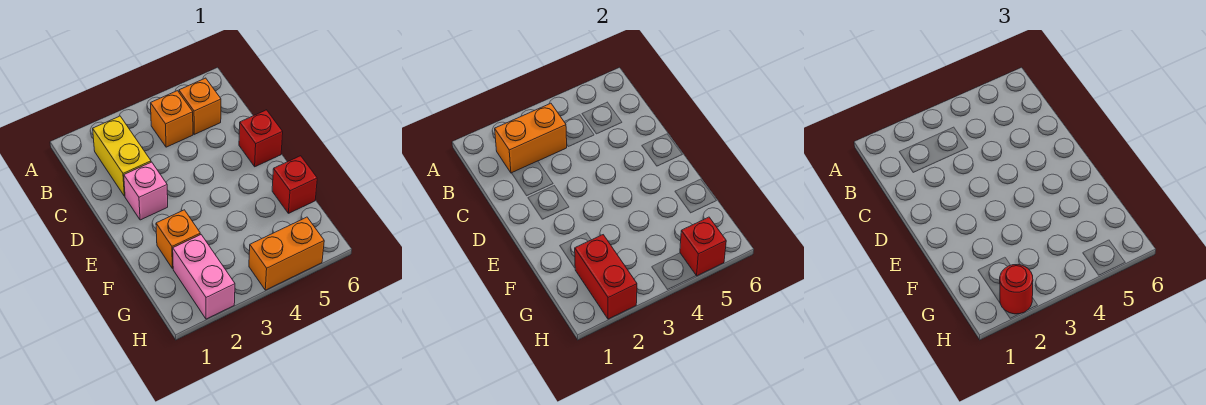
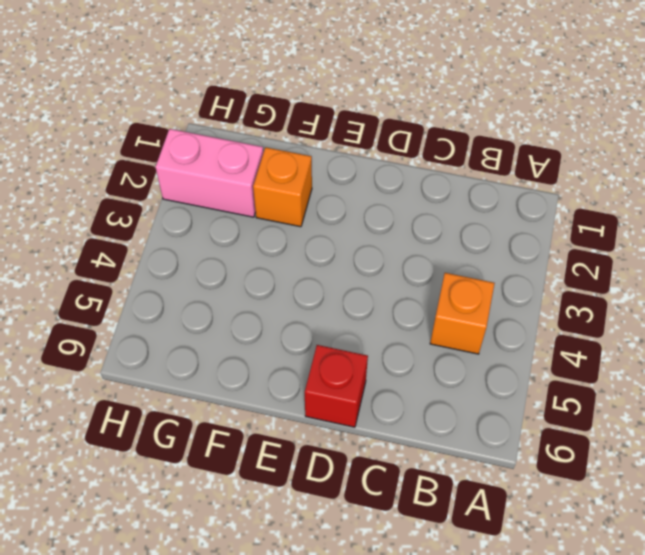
none -> yellow 1x2 brick [93,116,151,196]
none -> orange 1x1 brick [179,78,221,134]
none -> pink 1x1 brick [124,162,168,220]

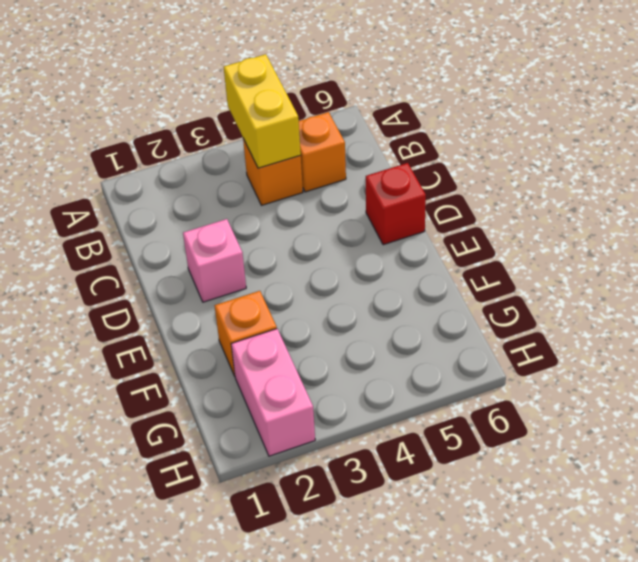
yellow 1x2 brick [224,54,301,168] -> yellow 1x2 brick moved to [93,116,151,196]
none -> red 1x1 brick [272,156,317,213]
none -> orange 1x2 brick [249,217,324,290]
none -> orange 1x2 brick [495,103,567,173]

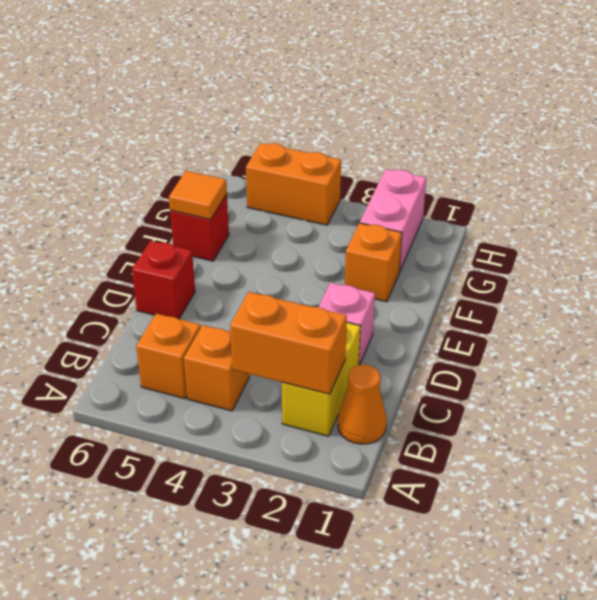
orange 1x1 cone [338,365,387,444] -> none
orange 1x1 tile [169,171,227,219] -> none
none -> red 1x2 brick [575,235,637,319]
none -> red 1x1 brick [680,217,726,276]
none -> red 1x1 round brick [1000,265,1033,314]

